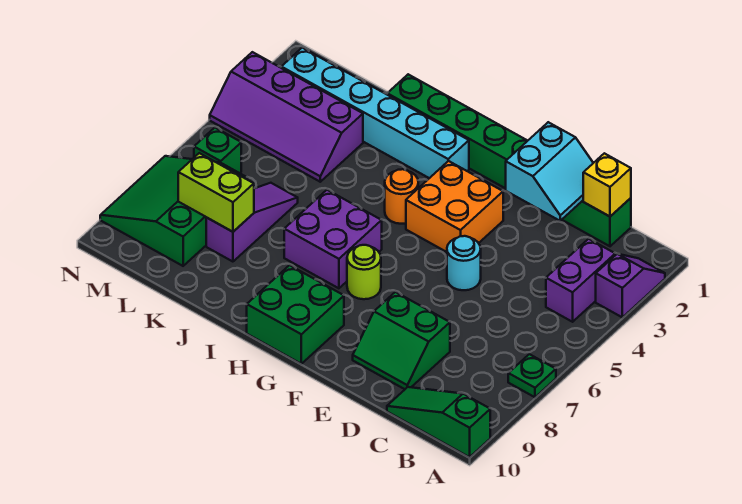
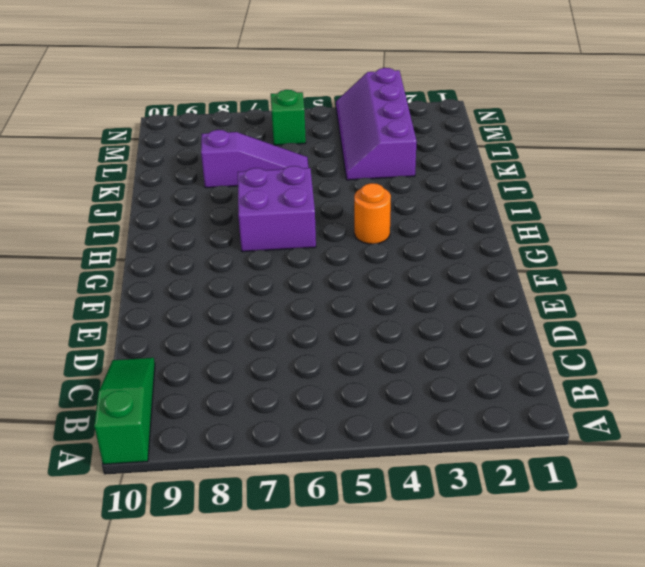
none -> purple 1x2 slope [596,254,665,317]
none -> green 1x1 plate [508,354,556,397]
none -> purple 1x2 brick [546,239,615,322]

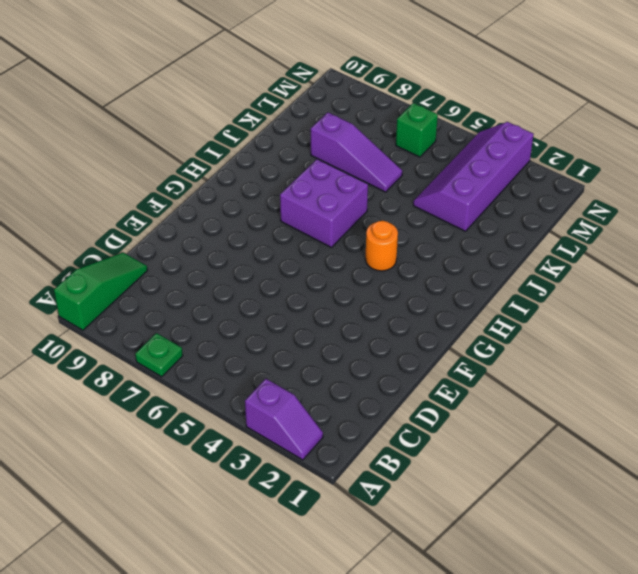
none -> purple 1x2 brick [546,239,615,322]
none -> green 1x8 brick [387,74,631,246]
none -> green 2x2 slope [353,292,450,389]

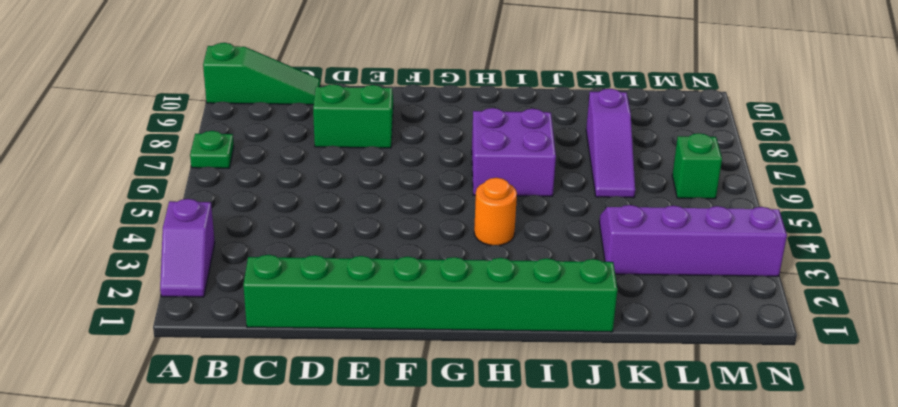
none -> purple 1x2 brick [546,239,615,322]
none -> cyan 1x1 round brick [447,236,481,290]
none -> orange 2x2 brick [406,161,503,252]

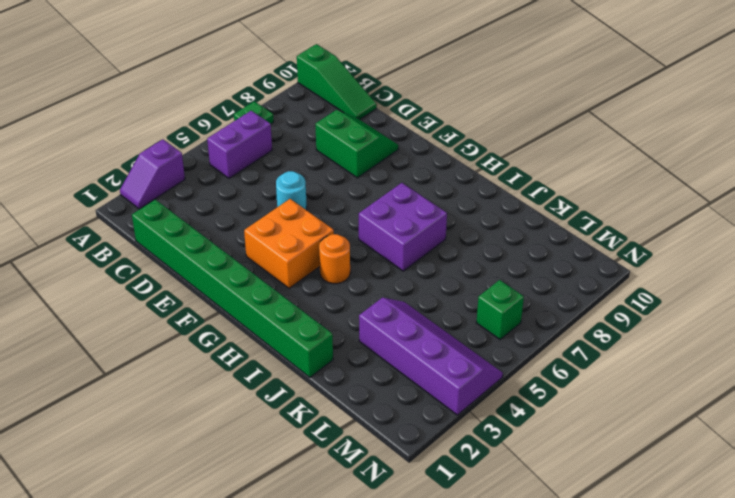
purple 1x2 brick [207,111,272,178] -> purple 1x2 brick moved to [546,239,615,322]
none -> lime 1x1 round brick [347,245,381,299]
none -> green 2x2 brick [247,265,344,364]
none -> cyan 1x6 brick [281,48,469,178]

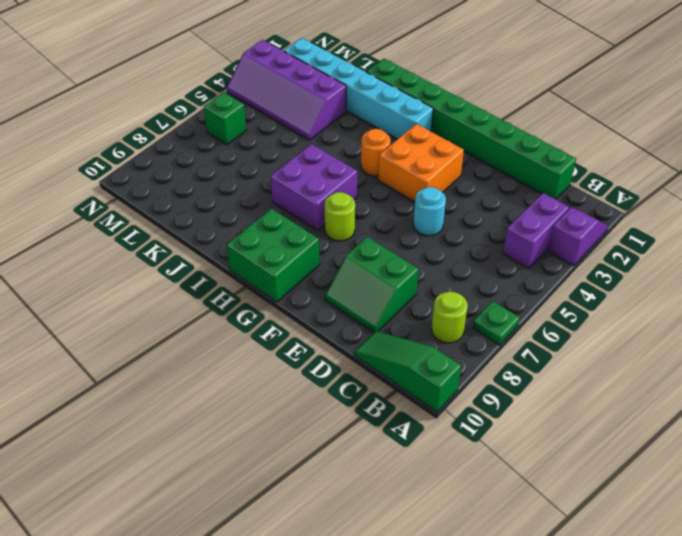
lime 1x1 round brick [431,292,468,343] -> none
none -> purple 1x3 slope [206,183,298,262]
none -> green 3x3 slope [100,156,248,266]
none -> yellow 1x1 brick [583,153,631,216]

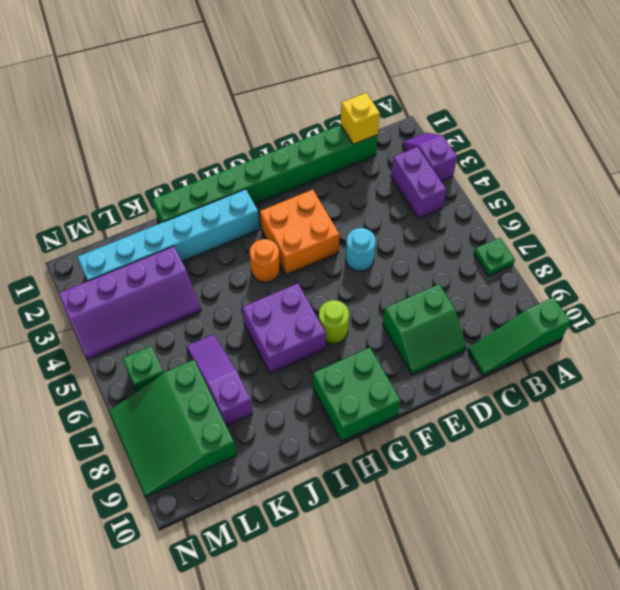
none -> cyan 2x2 slope [506,122,593,221]
none -> lime 1x2 brick [178,153,254,232]

